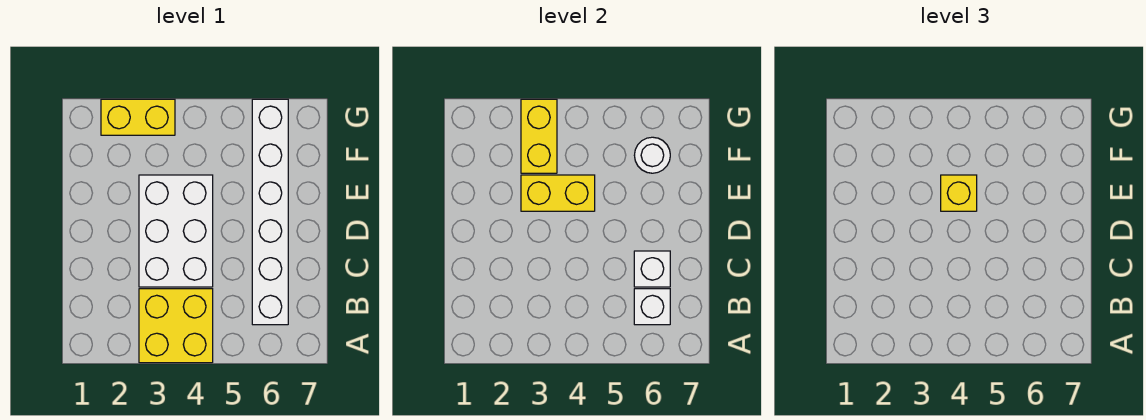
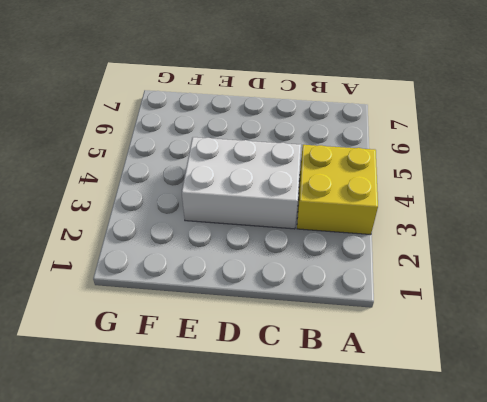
none -> white 1x6 brick [252,99,288,325]
none -> yellow 1x2 brick [101,99,175,135]

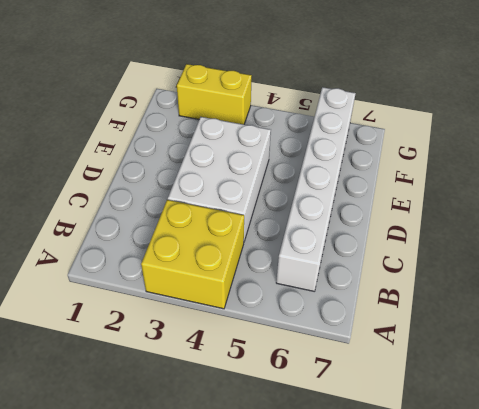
none -> white 1x1 brick [634,289,670,325]
none -> white 1x1 brick [634,251,670,287]

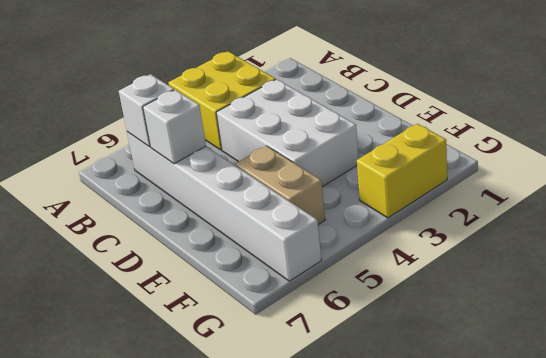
tan 1x2 brick [235,146,325,225] -> none
none -> yellow 1x2 brick [521,175,595,211]
none -> yellow 1x2 brick [521,99,557,173]

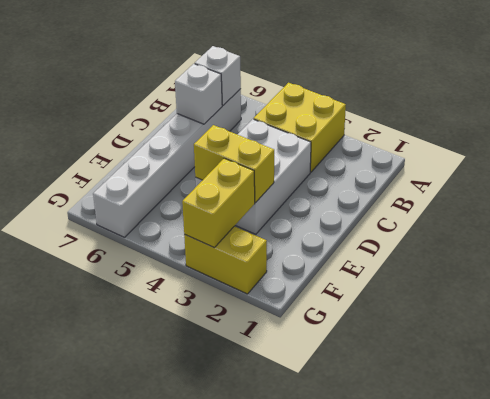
none -> white 1x1 round brick [634,137,670,173]
none -> yellow 1x1 brick [941,175,977,211]

